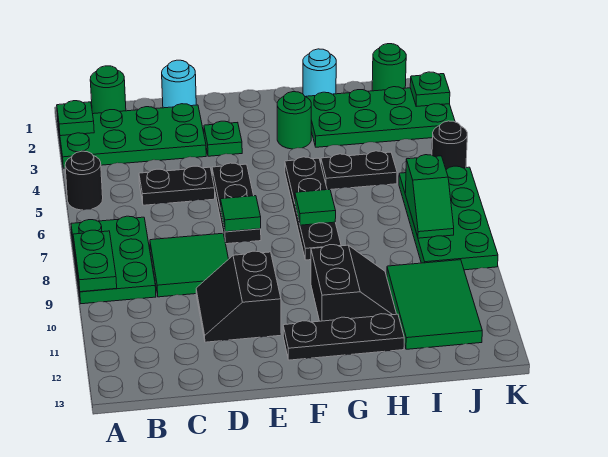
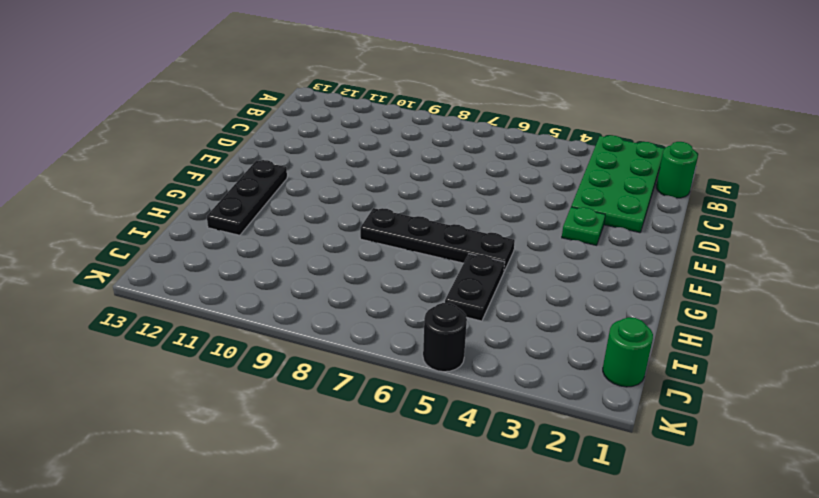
none -> black 1x1 round brick [65,151,103,210]
none -> green 2x3 plate [71,216,156,304]
none -> black 1x2 plate [139,166,215,205]

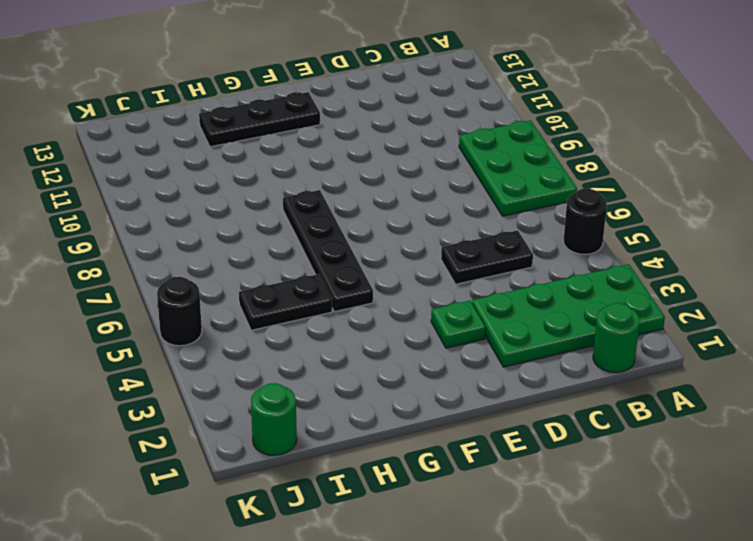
none -> green 2x2 tile [150,233,228,297]
none -> cyan 1x1 round brick [162,60,196,108]
none -> black 2x2 slope [196,251,281,342]

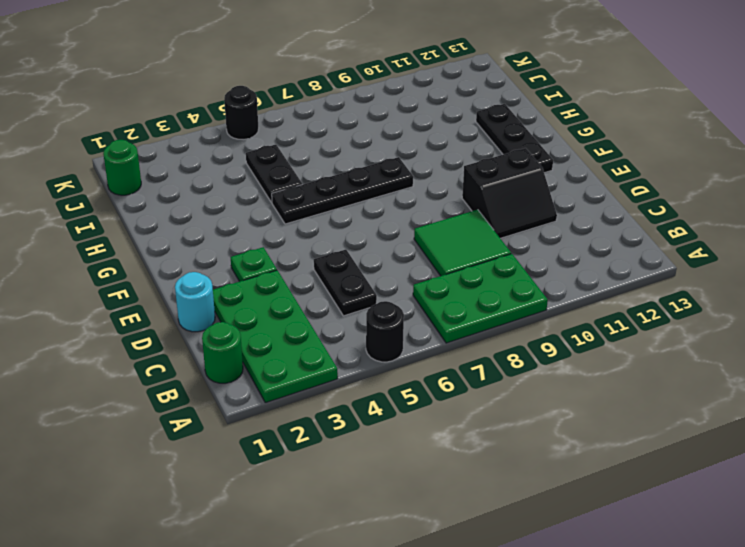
none -> black 1x3 plate [212,163,261,244]
none -> green 1x1 round brick [277,92,311,149]
none -> black 2x2 slope [311,245,396,321]

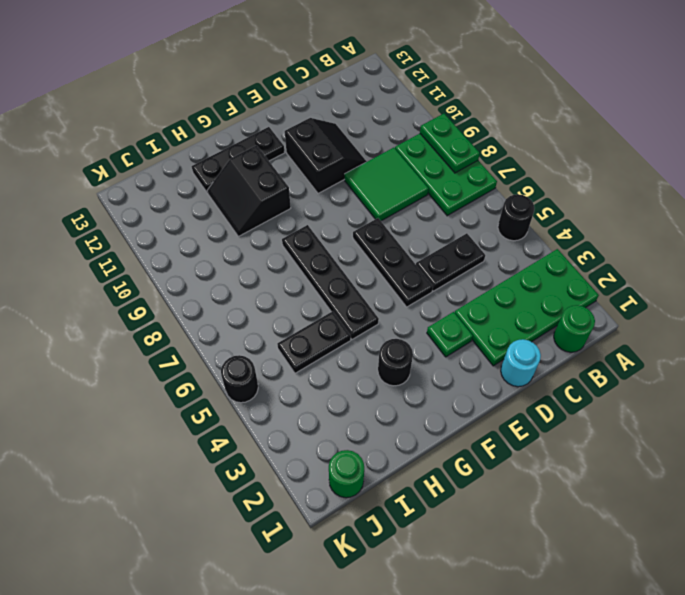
black 1x1 round brick [378,339,413,386] -> green 1x1 round brick [277,92,311,149]
none -> cyan 1x1 round brick [303,49,336,97]
none -> green 2x4 plate [306,87,455,147]
none -> green 2x3 tile [387,260,482,349]

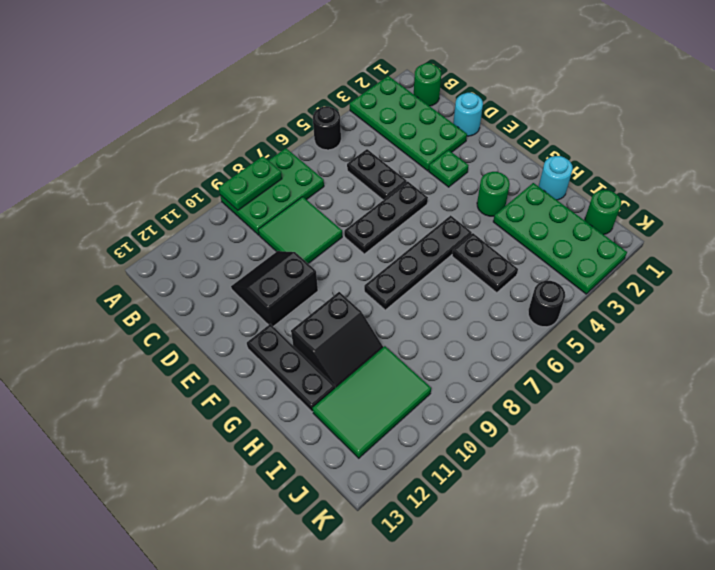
none -> green 2x4 plate [399,166,498,270]
none -> green 1x1 plate [57,101,94,136]
none -> green 1x1 tile [221,196,261,232]

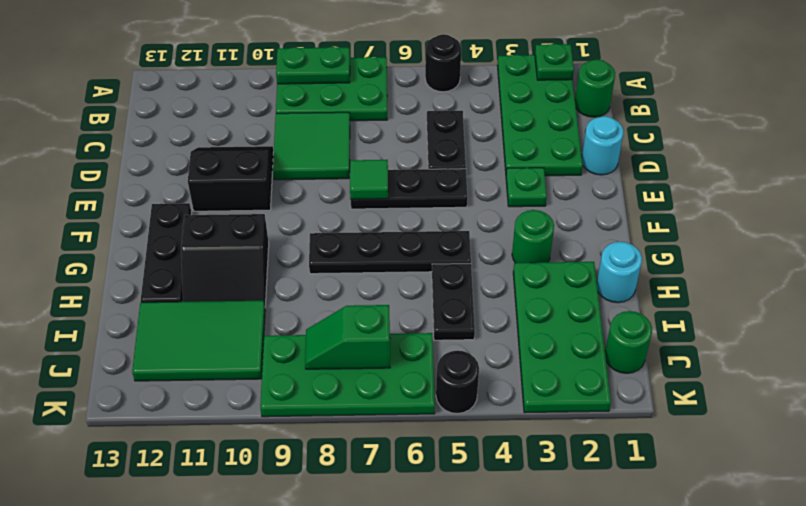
none -> green 1x1 tile [295,189,336,225]
none -> green 1x1 plate [410,72,450,106]

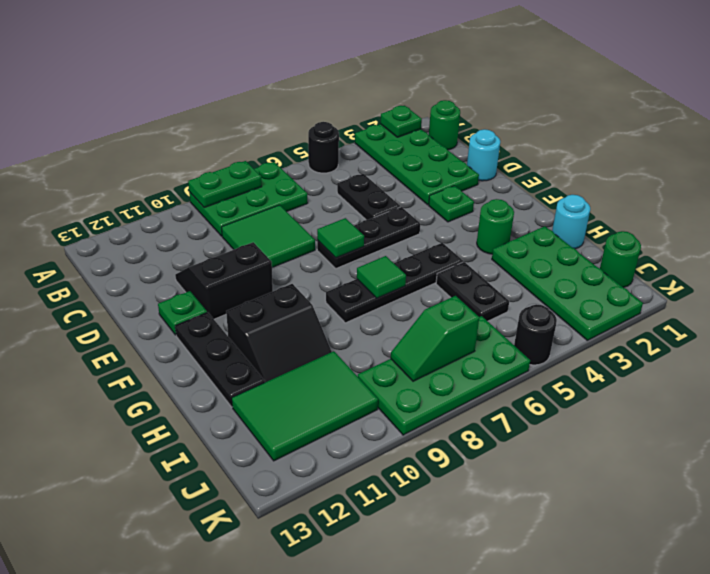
green 1x1 plate [158,291,207,335] -> green 1x1 plate moved to [410,72,450,106]

